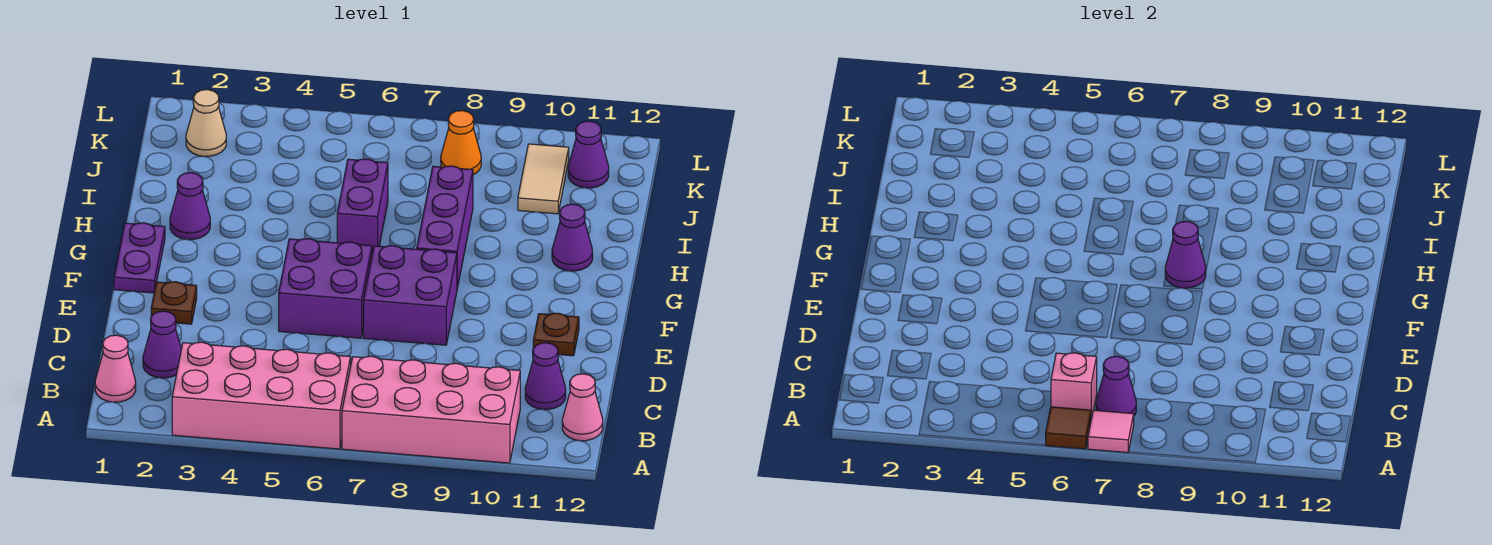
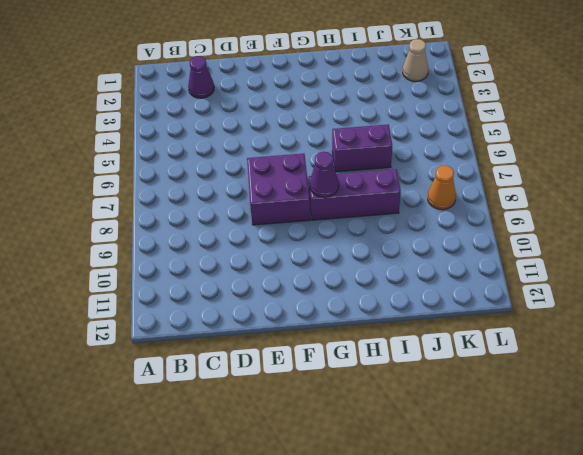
none -> pink 2x4 brick [172,342,351,449]
none -> pink 2x4 brick [342,356,520,463]
none -> pink 1x1 cone [95,335,136,402]

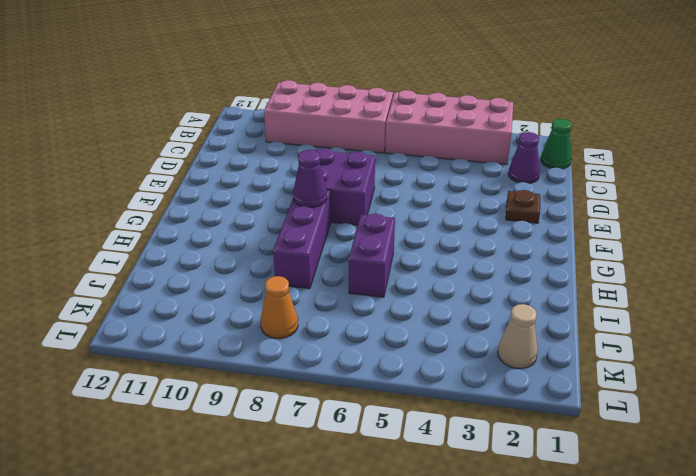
green 1x1 cone [541,119,572,169] -> pink 1x1 cone [95,335,136,402]
none -> pink 1x1 cone [562,374,603,441]
none -> purple 1x1 cone [525,343,566,410]
none -> purple 2x2 brick [279,239,372,338]

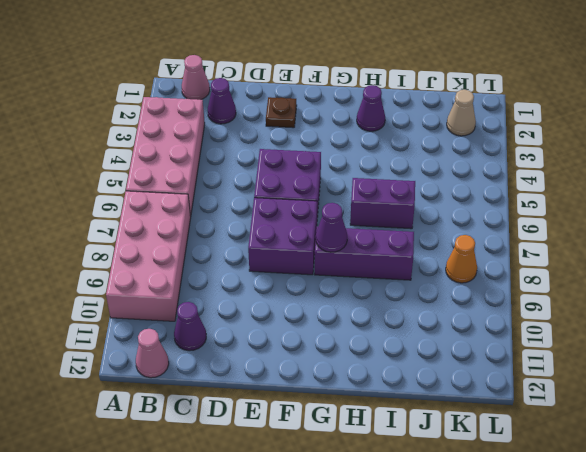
none -> brown 1x1 plate [533,313,579,356]
none -> purple 1x2 plate [114,223,165,293]
none -> purple 1x1 cone [552,204,593,271]

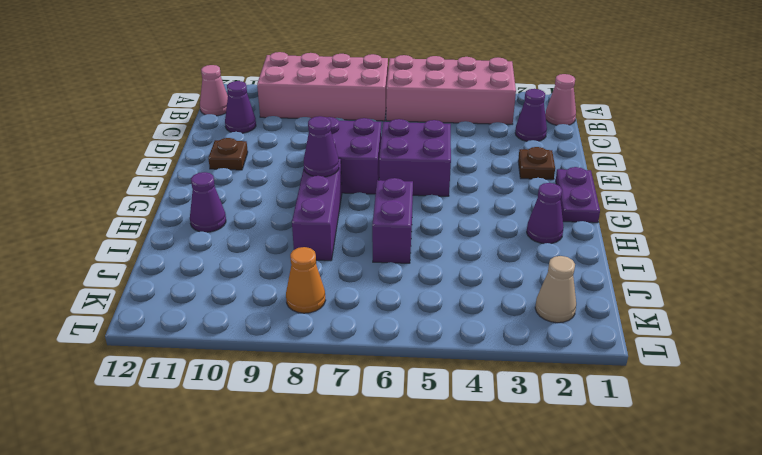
none -> tan 1x2 tile [518,144,569,214]
none -> purple 1x1 cone [568,121,609,188]
none -> brown 1x1 tile [1046,407,1091,449]

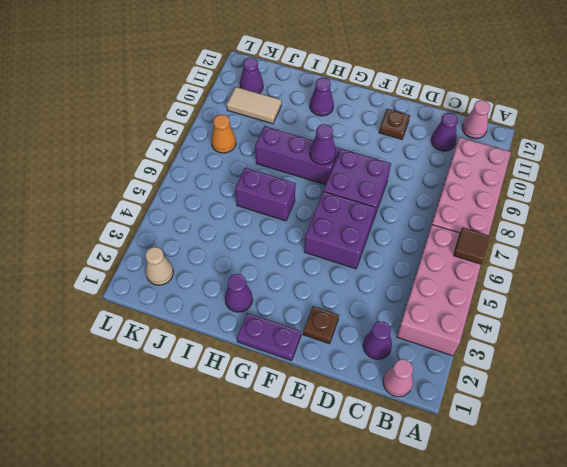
none -> pink 1x1 tile [1088,410,1134,453]
none -> pink 1x1 brick [1051,353,1097,419]
none -> purple 1x1 cone [1096,356,1136,416]

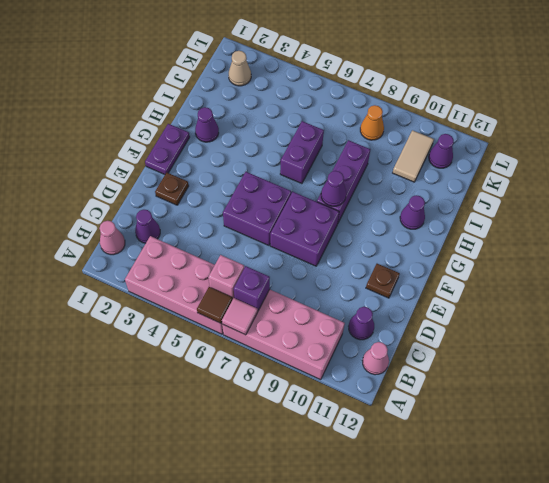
purple 1x1 brick [234,266,270,310] -> purple 1x1 cone [1096,356,1136,416]

